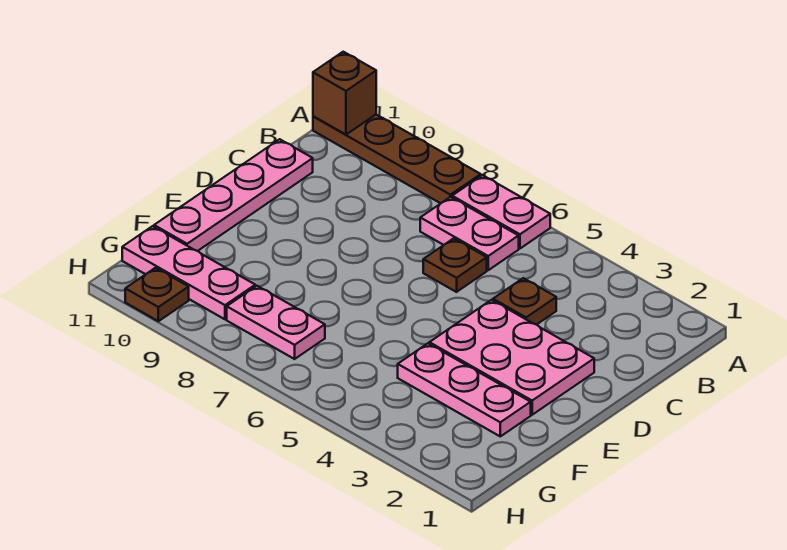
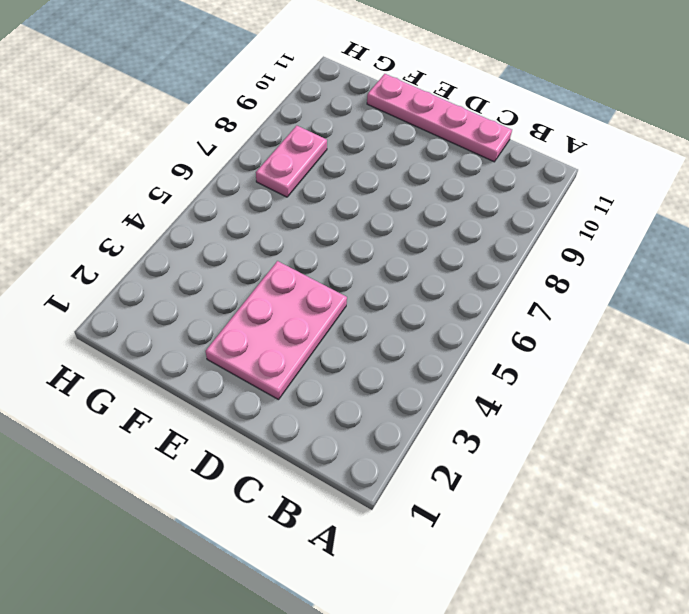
none -> pink 1x2 plate [452,175,550,248]
none -> brown 1x4 plate [313,115,481,203]
none -> pink 1x2 plate [420,197,519,270]

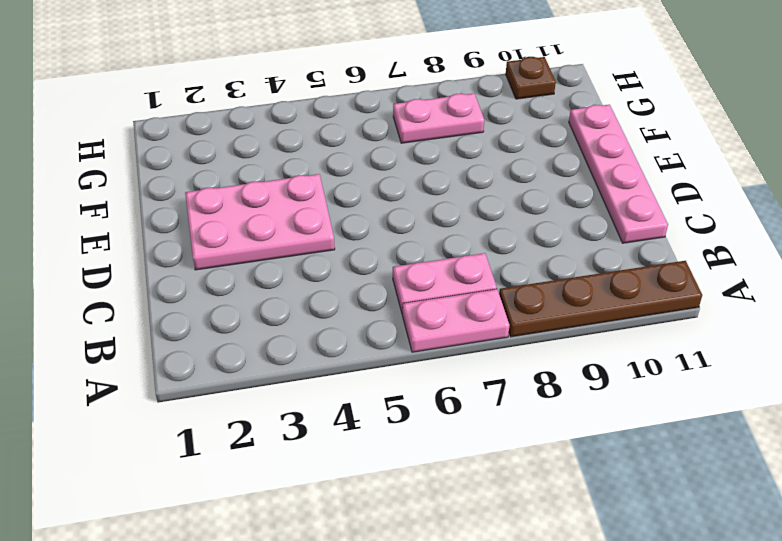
none -> brown 1x1 plate [493,278,556,325]
none -> brown 1x1 plate [423,238,487,292]
none -> pink 1x3 plate [398,343,531,436]

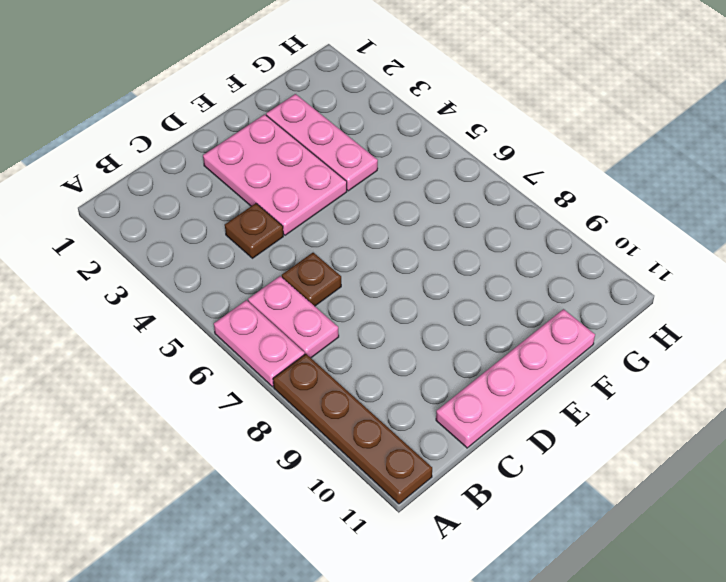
none -> pink 1x2 plate [227,286,325,359]
none -> pink 1x3 plate [122,226,255,319]
none -> brown 1x1 plate [125,268,189,321]

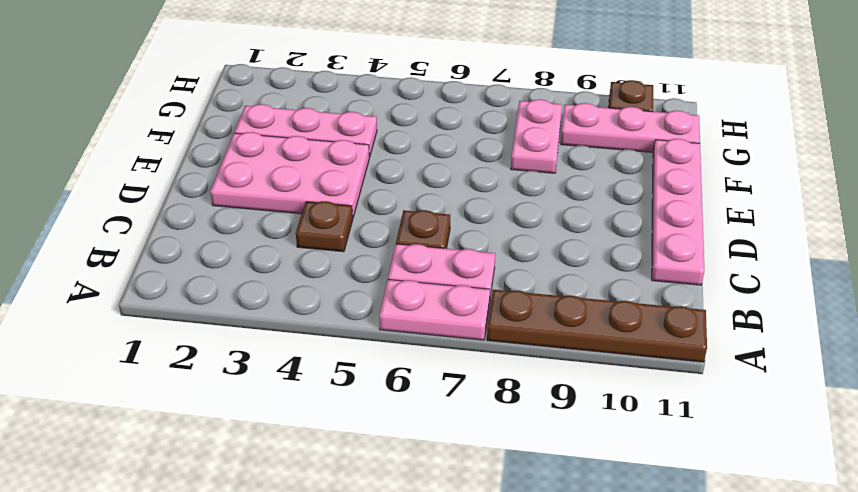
pink 1x2 plate [511,99,562,173] -> pink 1x2 plate turned to [227,286,325,359]
none -> brown 1x1 brick [313,52,376,135]

